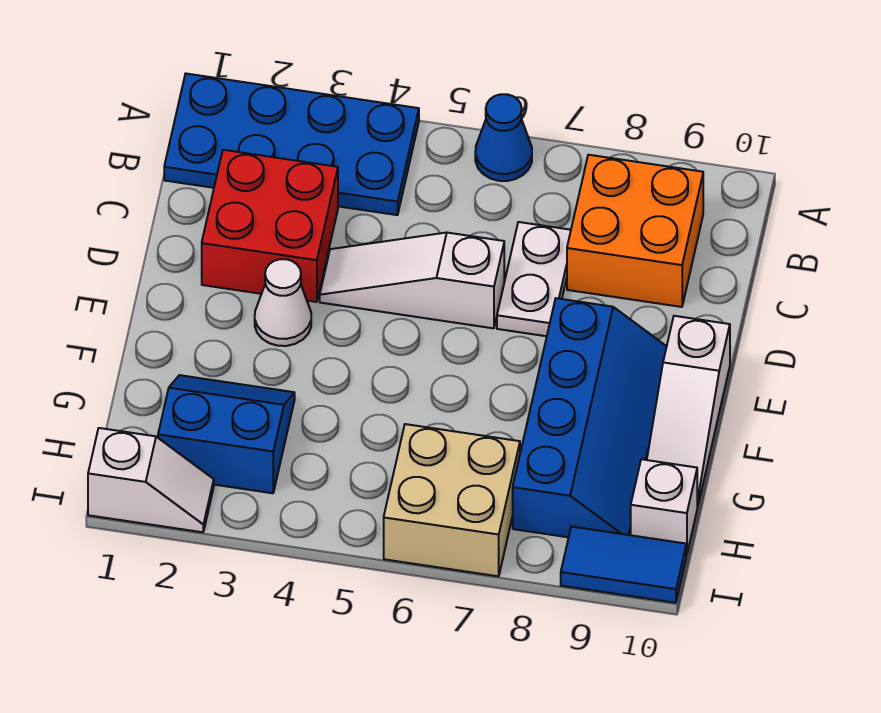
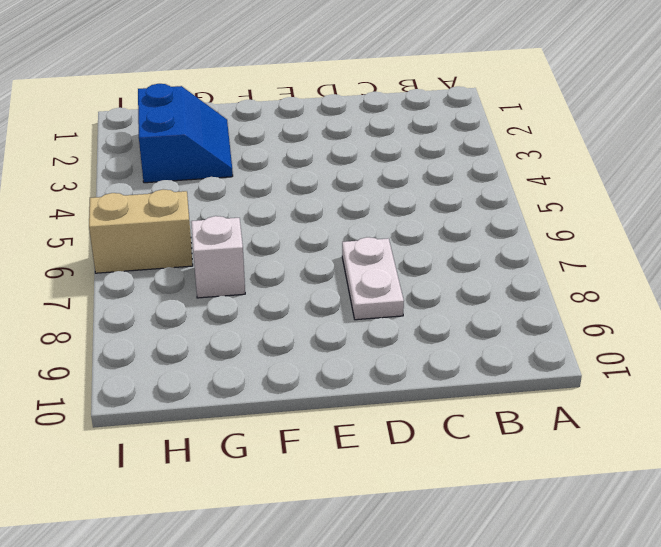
white 1x2 plate [342,237,404,320] -> white 1x2 plate turned to [497,222,571,336]
white 1x1 brick [191,216,245,298] -> white 1x1 brick moved to [631,459,698,555]
tan 1x2 brick [89,189,193,273] -> tan 2x2 brick [384,424,520,576]
none -> blue 2x4 plate [164,74,419,215]
none -> blue 1x1 cone [475,94,532,181]
none -> orange 2x2 brick [567,155,703,307]

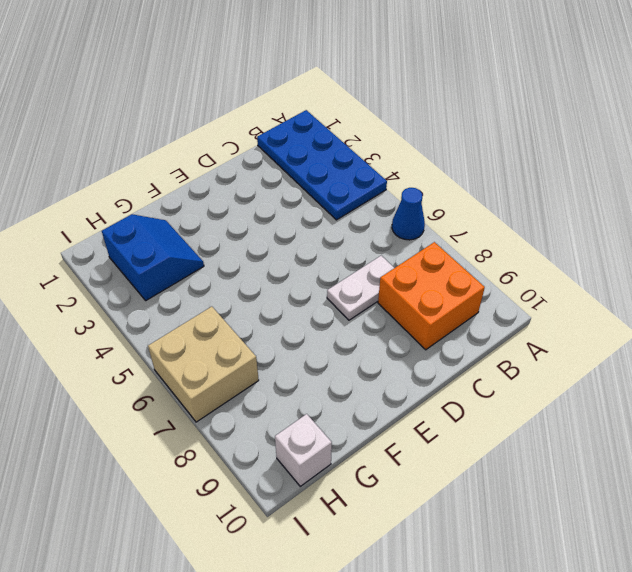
none -> red 2x2 brick [202,150,338,302]
none -> white 1x3 slope [320,233,504,328]
none -> white 1x1 cone [255,259,311,346]

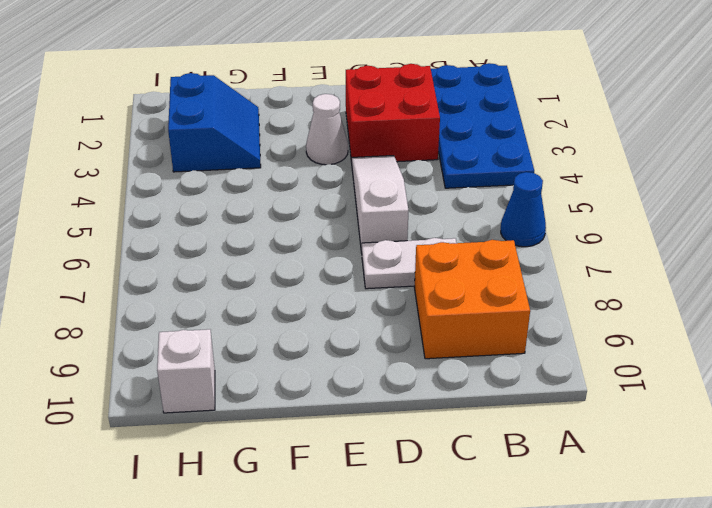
none -> blue 2x4 slope [513,298,667,537]
none -> white 1x3 slope [647,316,730,507]
none -> tan 2x2 brick [384,424,520,576]

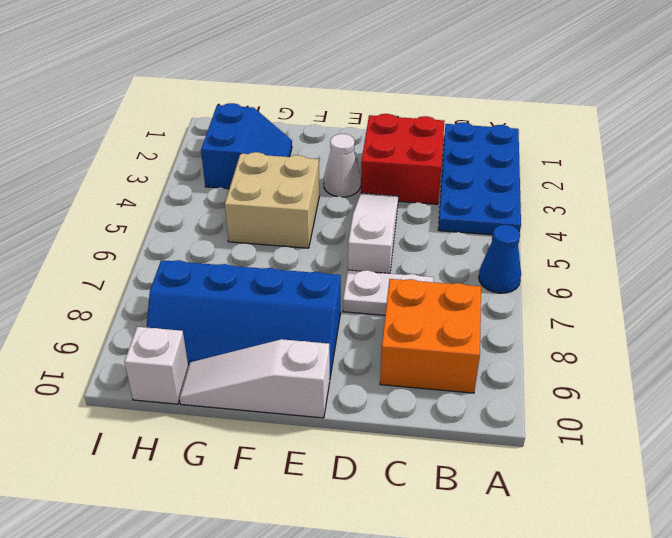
tan 2x2 brick [225,152,319,248] -> tan 2x2 brick moved to [384,424,520,576]
none -> white 1x2 slope [88,428,214,532]
none -> blue 1x2 tile [561,527,686,603]

